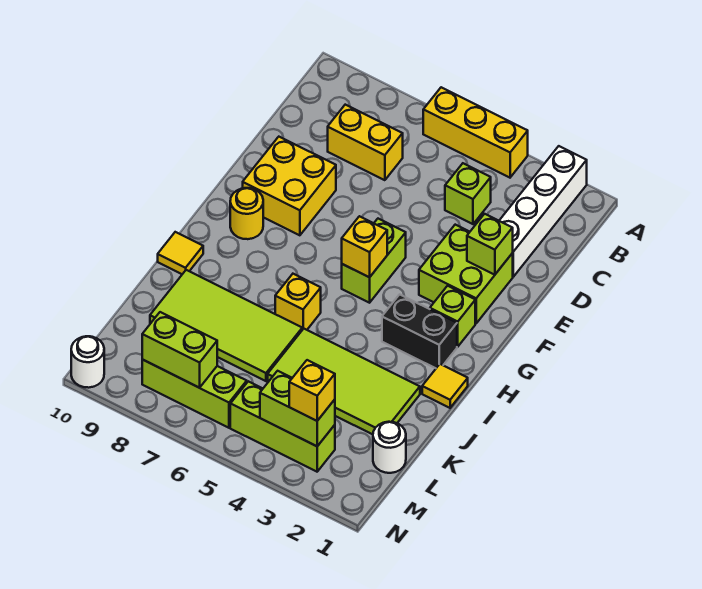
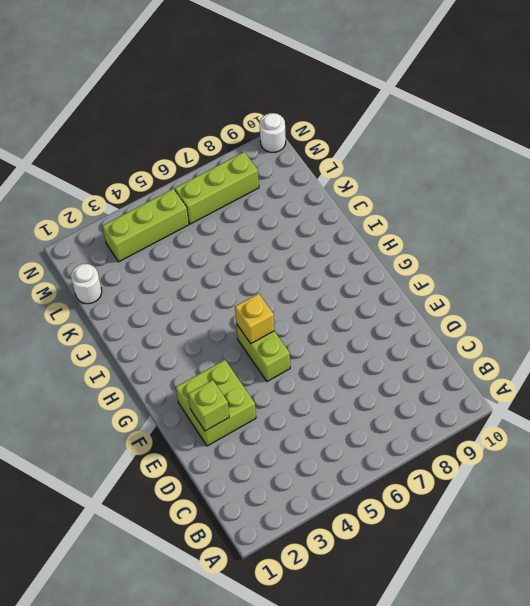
none -> white 1x4 brick [499,146,587,277]
none -> yellow 1x3 brick [423,87,528,178]
none -> lime 1x1 brick [445,163,491,224]

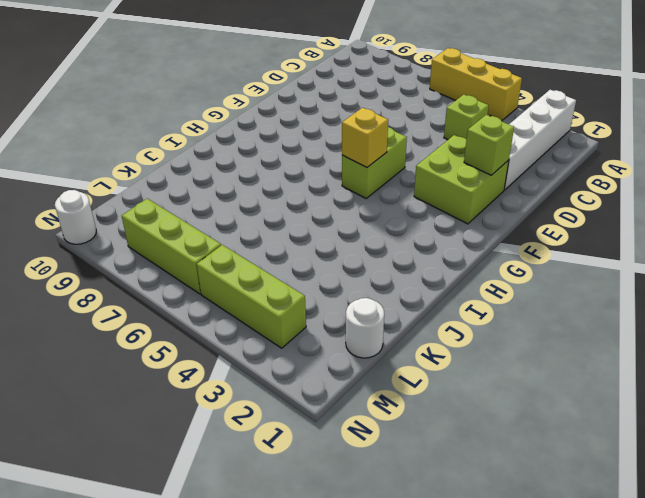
none -> yellow 1x2 brick [328,105,403,180]
none -> yellow 2x2 brick [243,137,336,235]
none -> lime 1x1 brick [430,286,475,347]

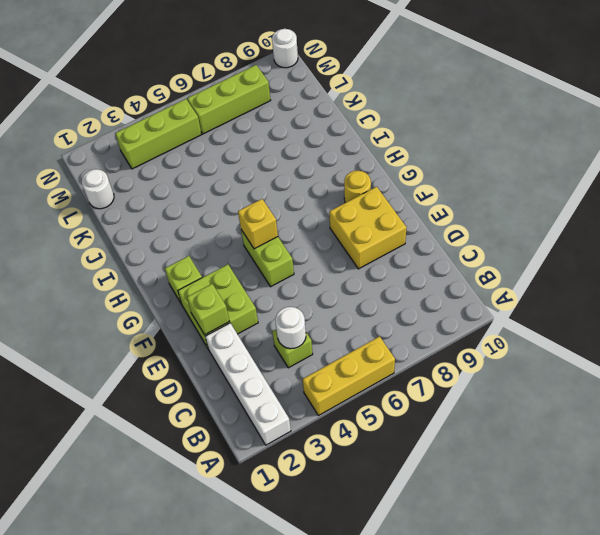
white 1x1 round brick [275,307,306,349] -> none
none -> yellow 1x2 brick [328,105,403,180]
none -> black 1x2 brick [382,294,457,368]
none -> yellow 1x1 tile [422,364,468,408]

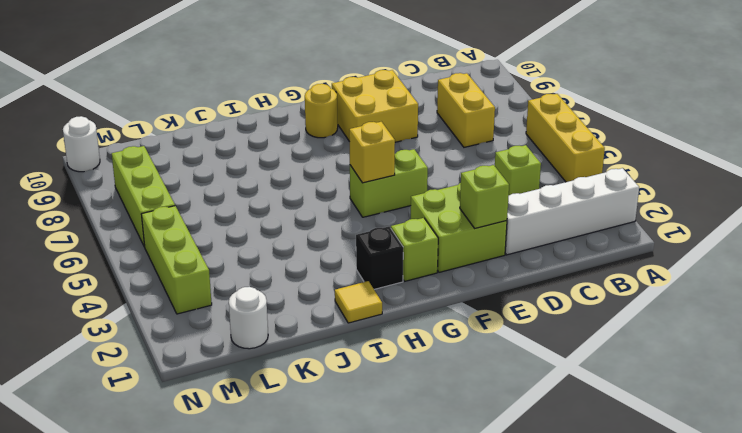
black 1x1 brick [356,227,403,289] -> black 1x2 brick [382,294,457,368]
none -> yellow 1x1 brick [275,274,321,330]
none -> yellow 1x1 tile [158,232,203,274]
none -> lime 2x4 tile [268,329,420,434]

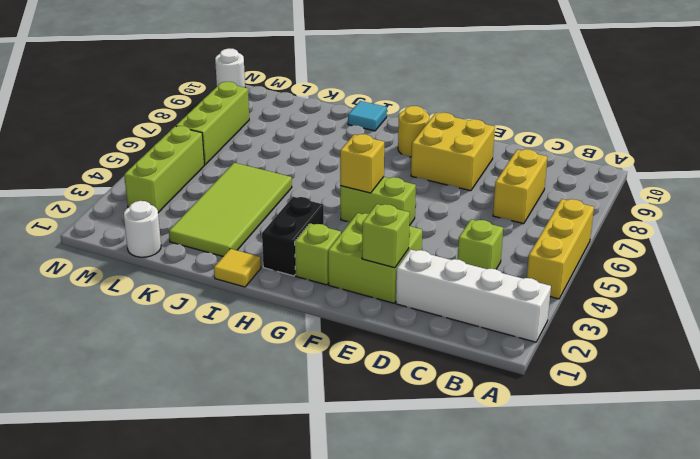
cyan 1x1 tile [348,101,387,131] -> yellow 1x1 tile [158,232,203,274]
none -> yellow 1x1 brick [275,274,321,330]
none -> lime 2x4 tile [150,270,302,381]
none -> lime 1x2 brick [260,371,335,446]

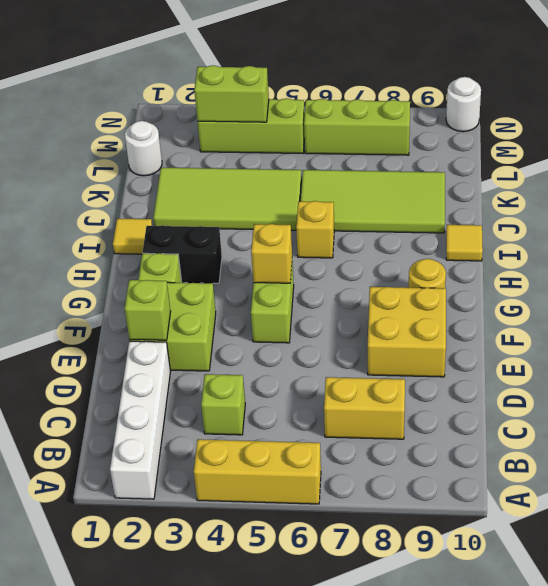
none -> lime 1x2 brick [142,312,217,388]
none -> yellow 1x1 brick [289,360,335,421]

